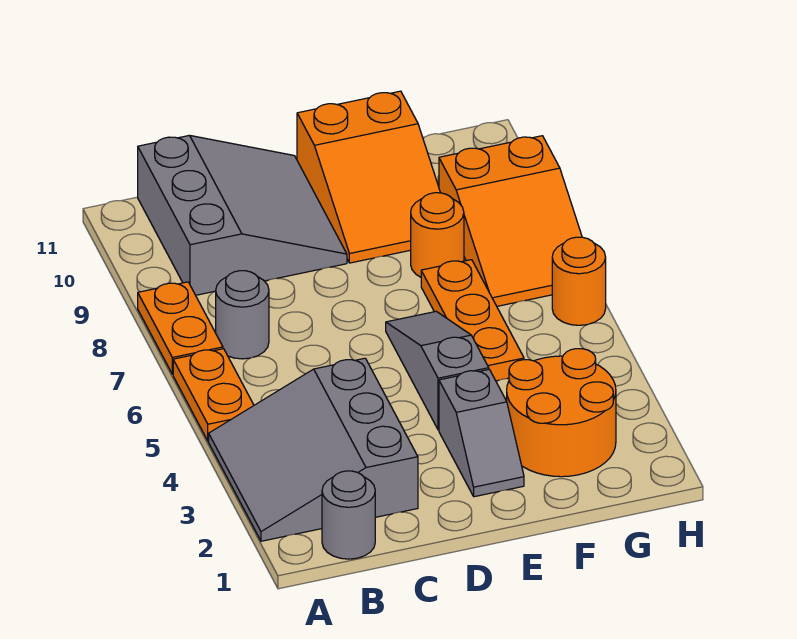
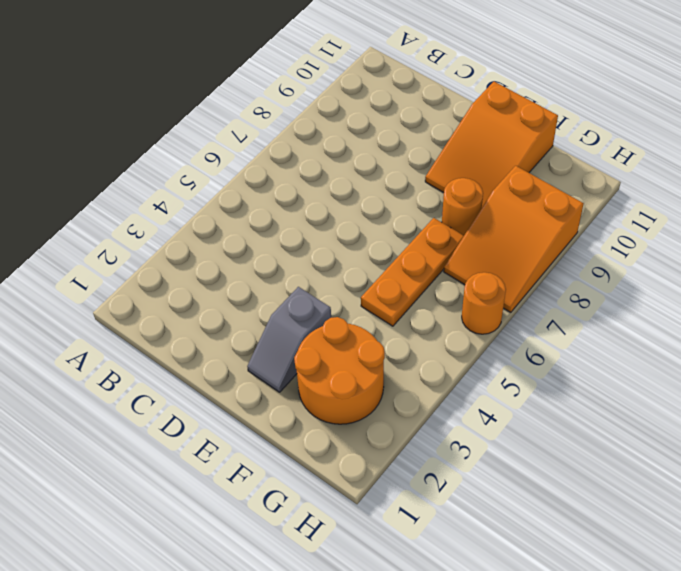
none -> grey 3x3 slope [209,358,418,541]
none -> orange 1x2 plate [173,349,254,441]
none -> orange 1x2 plate [138,282,223,374]

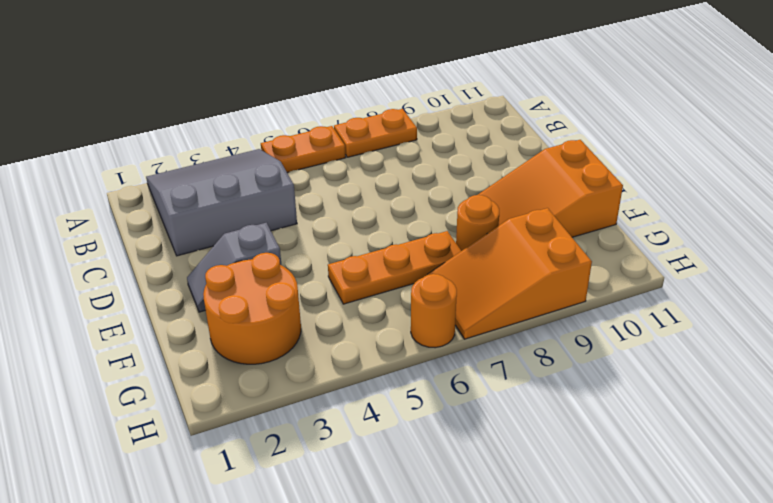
none -> grey 1x1 round brick [322,471,375,559]
none -> grey 1x1 round brick [216,271,269,359]
none -> grey 3x3 slope [138,135,347,295]

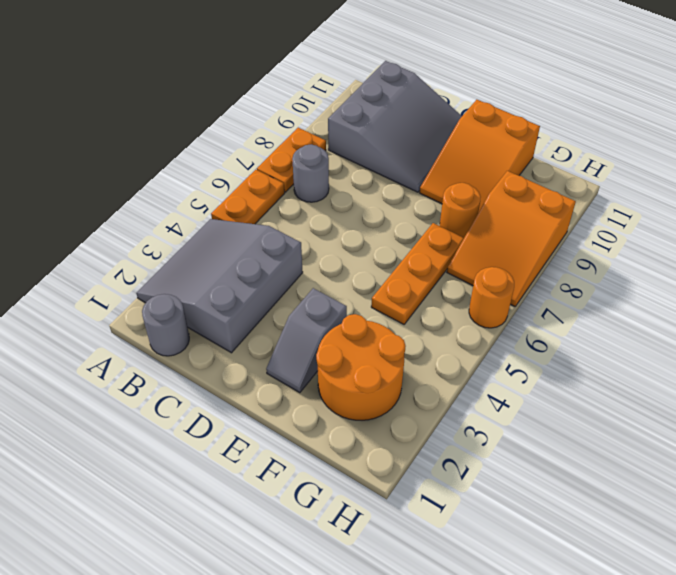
none -> grey 1x3 slope [386,311,489,430]

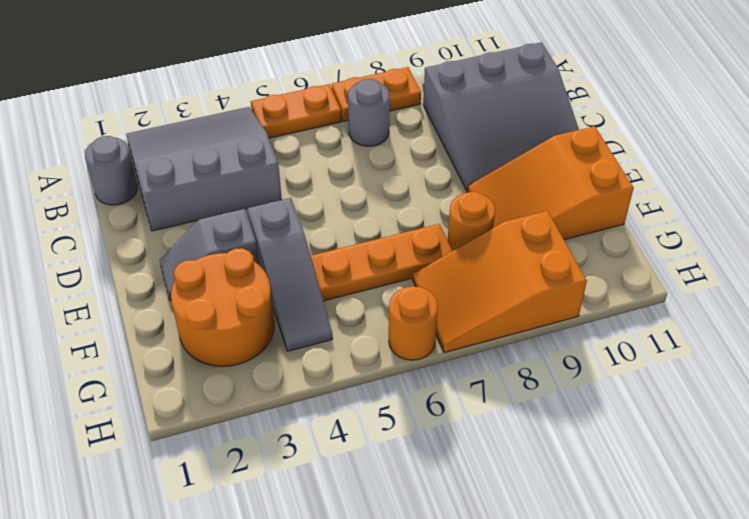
grey 1x3 slope [247,198,333,351] -> grey 1x3 slope turned to [386,311,489,430]

